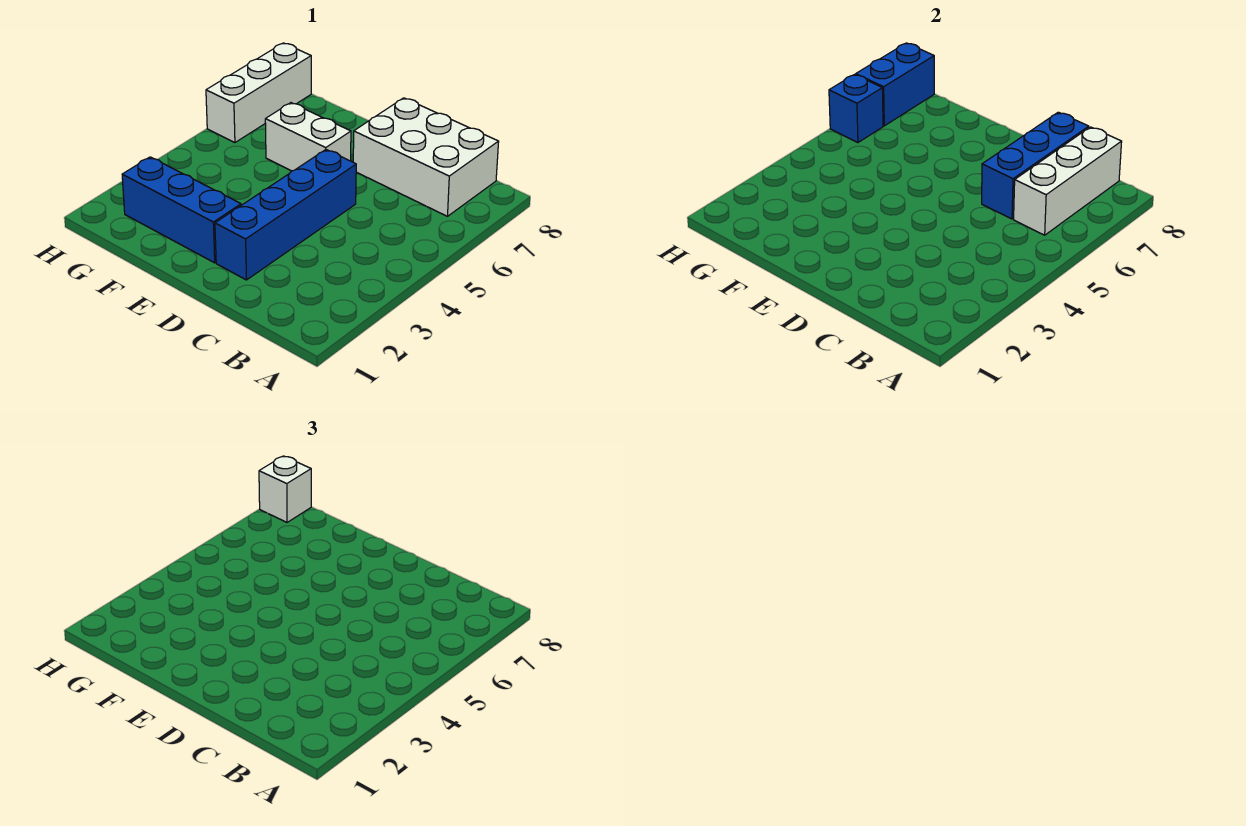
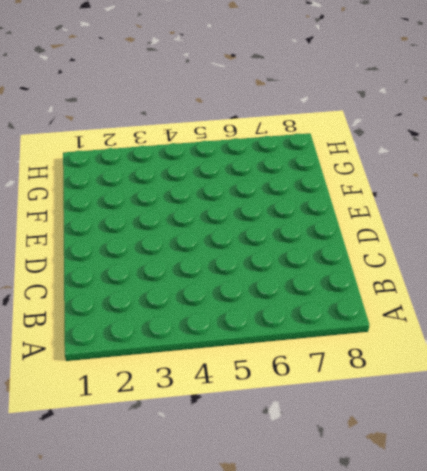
none -> white 2x3 brick [353,98,499,216]
none -> blue 1x4 brick [215,150,356,280]

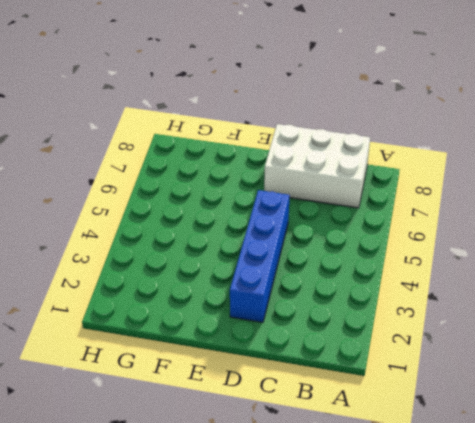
none -> blue 1x3 brick [122,157,241,263]
none -> white 1x2 brick [265,103,351,171]

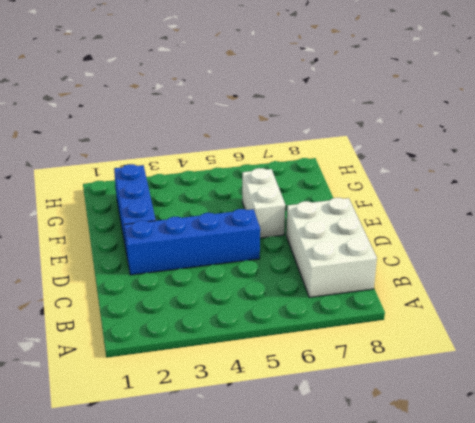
none -> white 1x3 brick [206,43,311,143]
none -> white 1x3 brick [1014,127,1122,235]

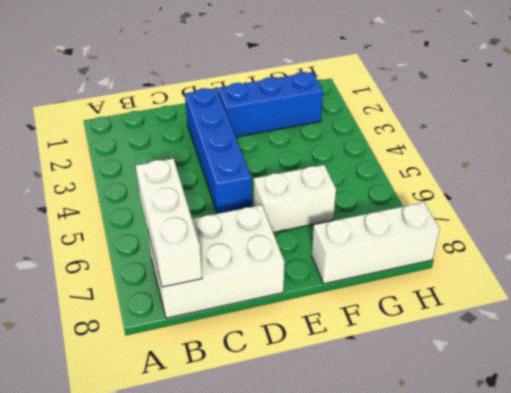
white 1x3 brick [312,202,440,284] -> white 1x3 brick turned to [206,43,311,143]
none -> blue 1x3 brick [982,112,1089,219]
none -> blue 1x1 brick [829,75,883,143]

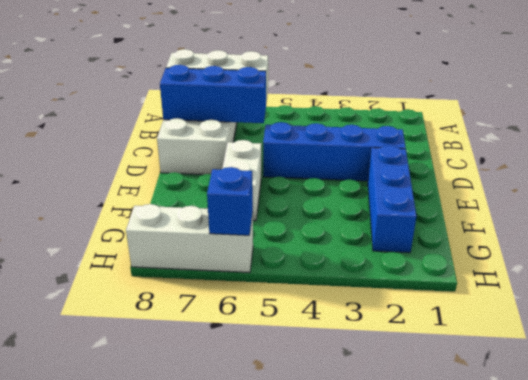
none -> blue 1x2 brick [856,43,934,126]
none -> white 1x1 brick [259,456,311,522]

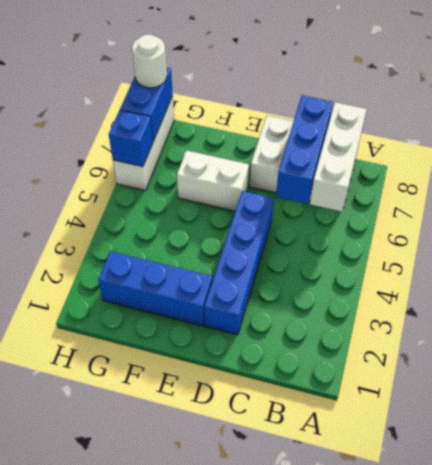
white 1x1 round brick [132,35,167,88] -> white 1x1 brick [259,456,311,522]

